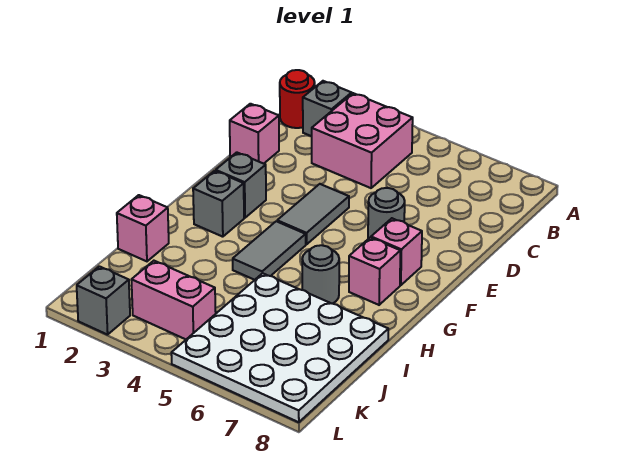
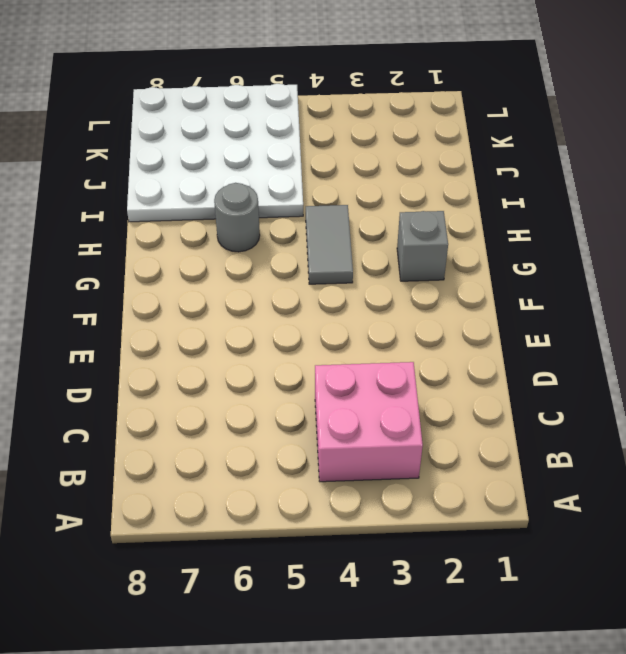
none -> red 1x1 round brick [280,70,315,128]
none -> grey 1x1 brick [303,81,352,136]
none -> pink 1x1 brick [230,104,279,164]

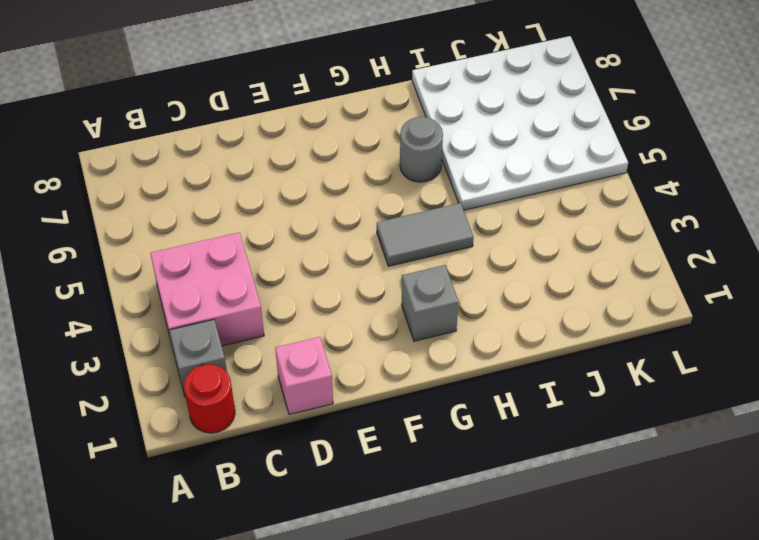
none -> grey 1x2 tile [277,184,349,244]
none -> grey 1x1 round brick [368,188,405,239]
none -> grey 1x1 brick [216,152,266,218]

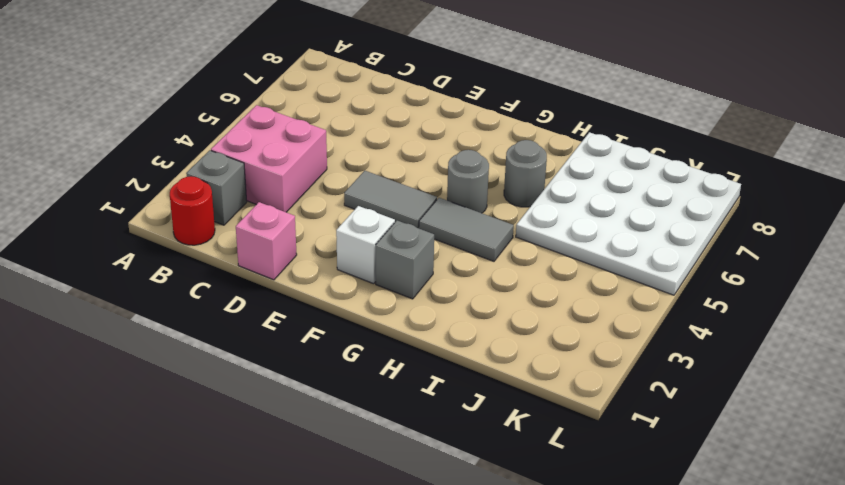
white 1x1 brick [336,206,395,284] -> grey 1x1 brick [216,152,266,218]
grey 1x1 round brick [447,150,489,213] -> grey 1x1 round brick moved to [368,188,405,239]
none -> pink 1x1 brick [371,218,422,285]
none -> pink 1x1 brick [349,238,400,305]
none -> pink 1x1 brick [117,195,169,261]

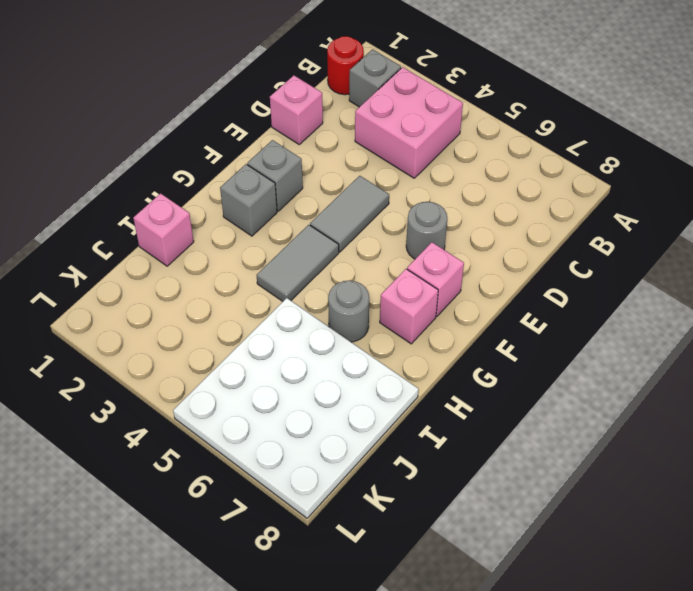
none -> pink 1x2 brick [131,261,216,339]
none -> grey 1x1 brick [77,266,130,335]

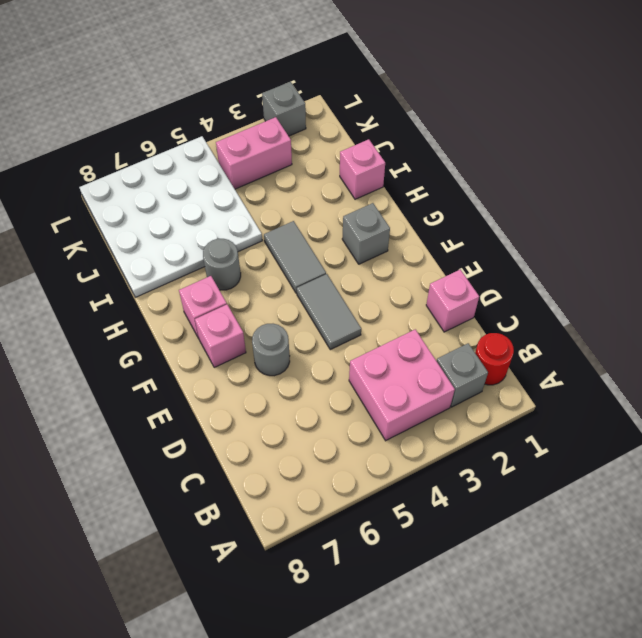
none -> grey 1x1 brick [216,152,266,218]

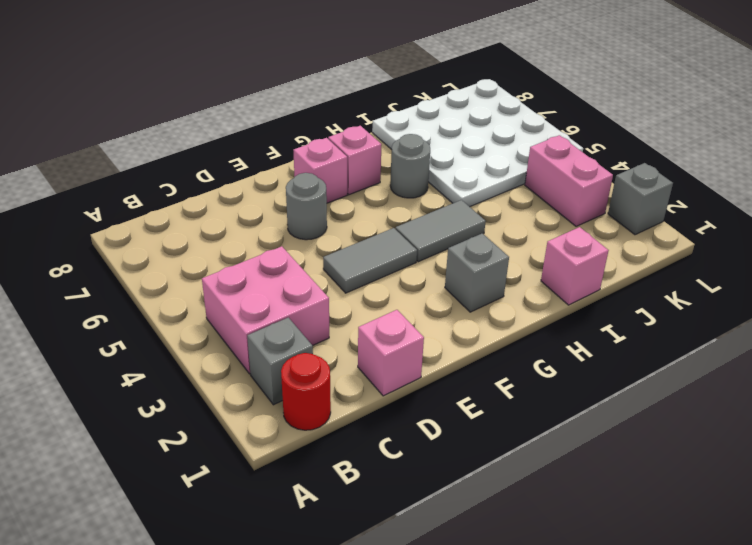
none -> grey 1x1 brick [216,152,266,218]

